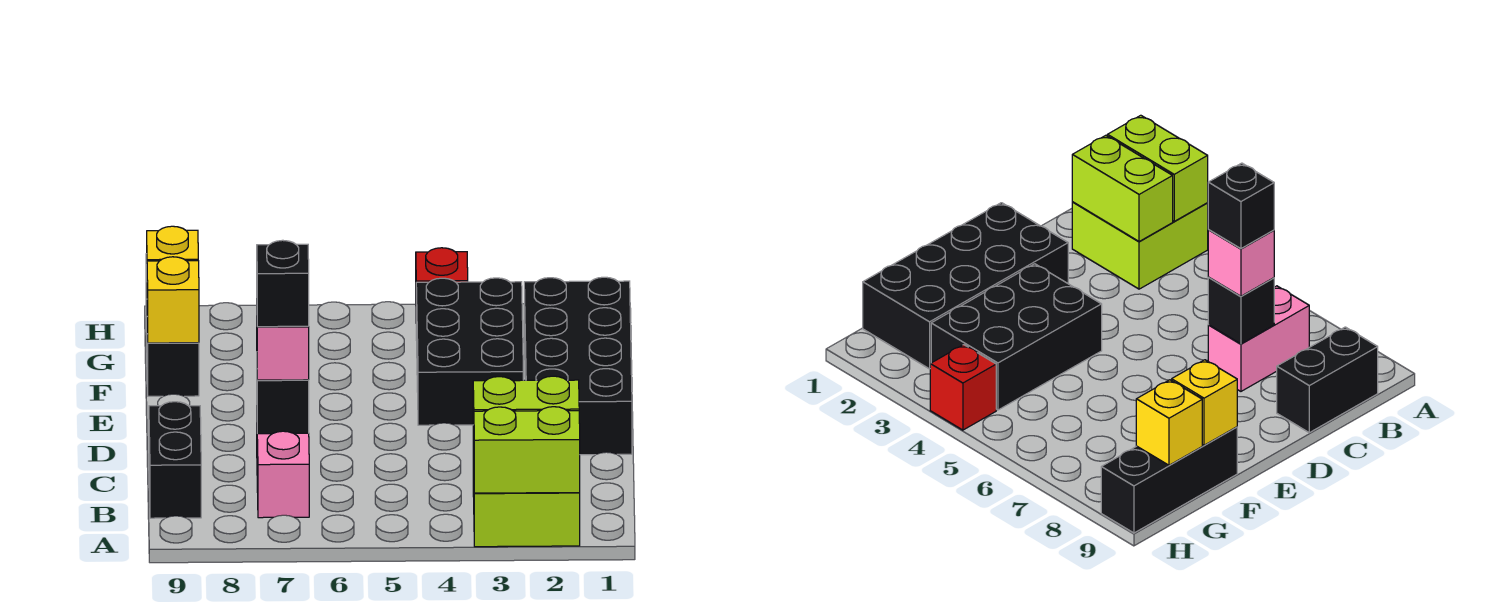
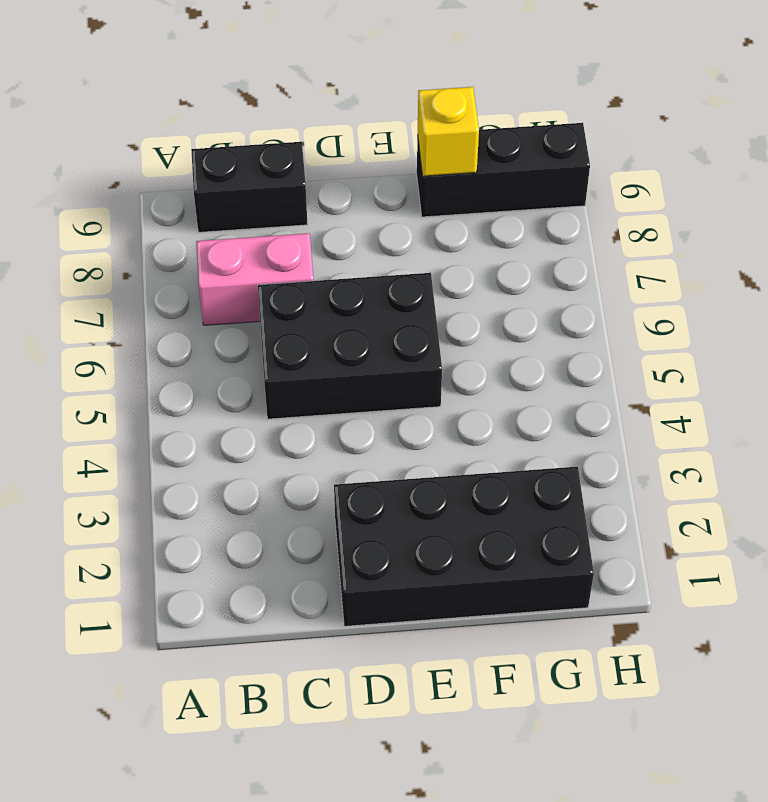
black 2x3 brick [258,273,442,419] -> black 2x3 brick moved to [416,278,523,425]
none -> lime 2x2 brick [473,445,580,547]
none -> red 1x1 brick [416,248,468,282]
none -> lime 1x2 brick [474,407,580,493]

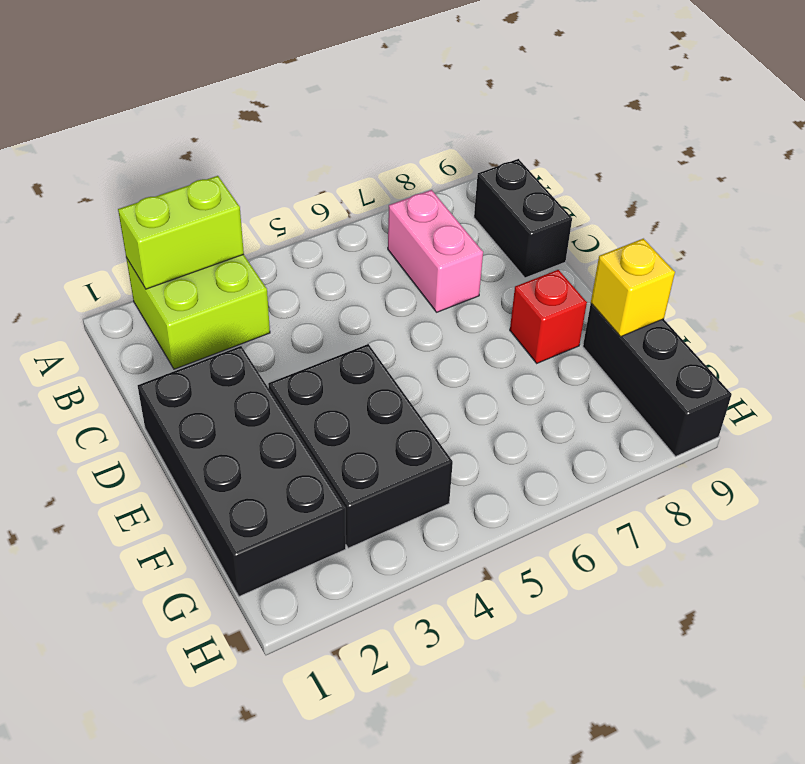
red 1x1 brick [510,270,587,363] -> red 1x1 brick moved to [416,248,468,282]
none -> lime 1x2 brick [473,376,579,445]
none -> black 1x1 brick [257,380,309,434]
none -> yellow 1x1 brick [147,226,198,261]

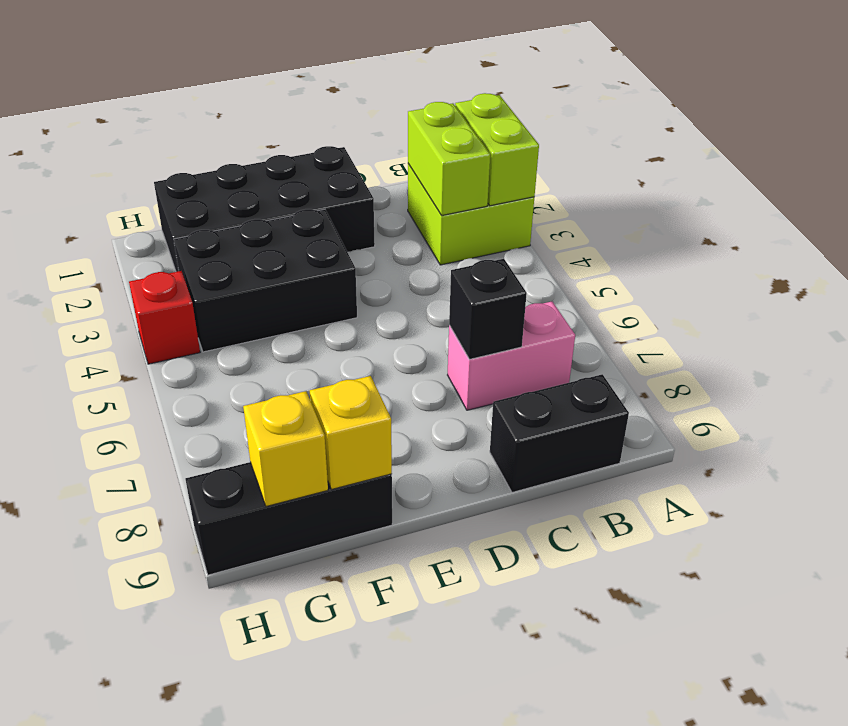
none -> pink 1x1 brick [257,326,309,380]
none -> black 1x1 brick [257,240,309,327]

